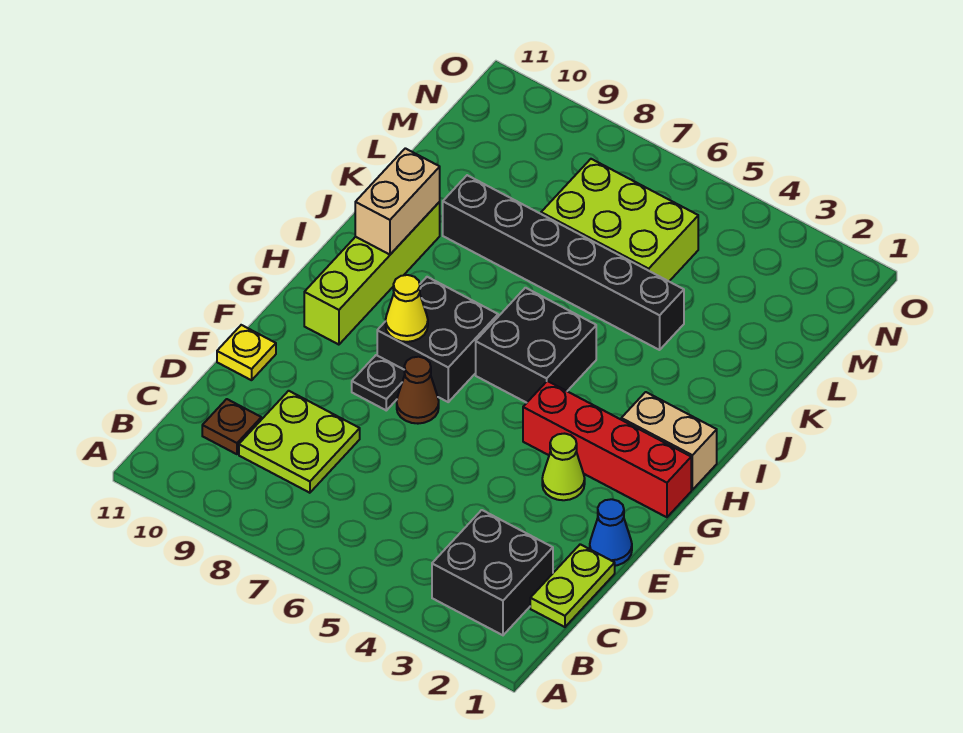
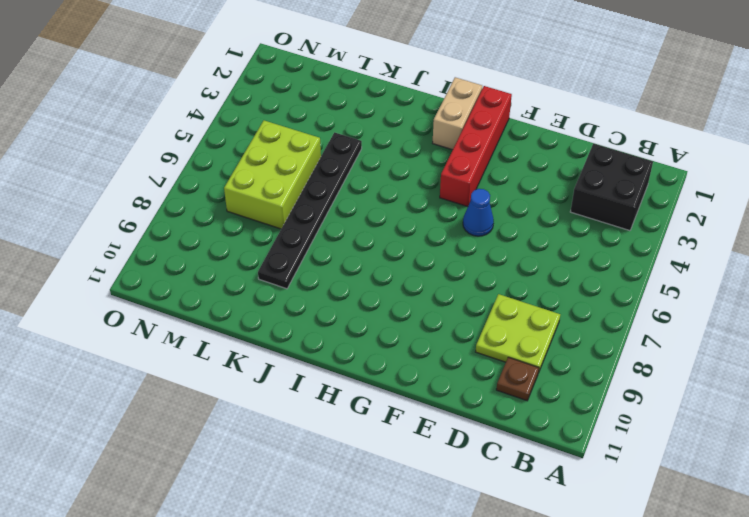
blue 1x1 cone [463,189,494,236] -> blue 1x1 cone moved to [590,499,632,566]
black 1x6 plate [258,132,362,289] -> black 1x6 brick [443,175,684,350]
none -> lime 1x2 plate [530,544,615,627]
none -> yellow 1x1 plate [217,325,276,380]
none -> lime 1x1 cone [542,434,585,500]

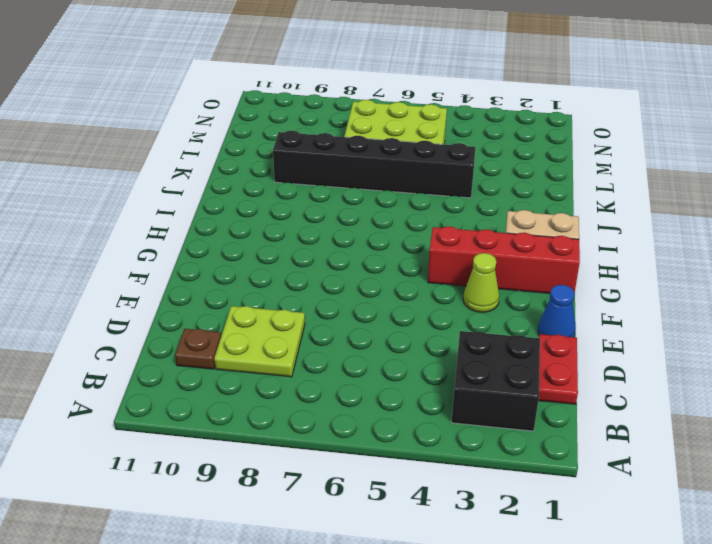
red 1x2 plate [538,334,578,404] -> lime 1x2 plate [530,544,615,627]
none -> yellow 1x1 plate [217,325,276,380]
none -> brown 1x1 cone [397,357,439,424]
none -> black 1x1 plate [352,355,405,410]

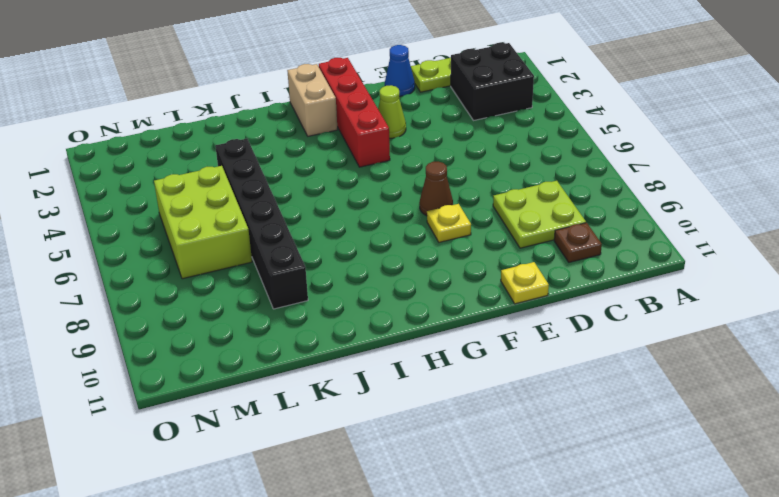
yellow 1x1 plate [427,204,471,242] -> black 1x1 plate [352,355,405,410]
none -> black 2x2 brick [377,277,498,402]
none -> lime 1x4 brick [304,202,440,345]
none -> black 2x2 brick [476,288,596,403]

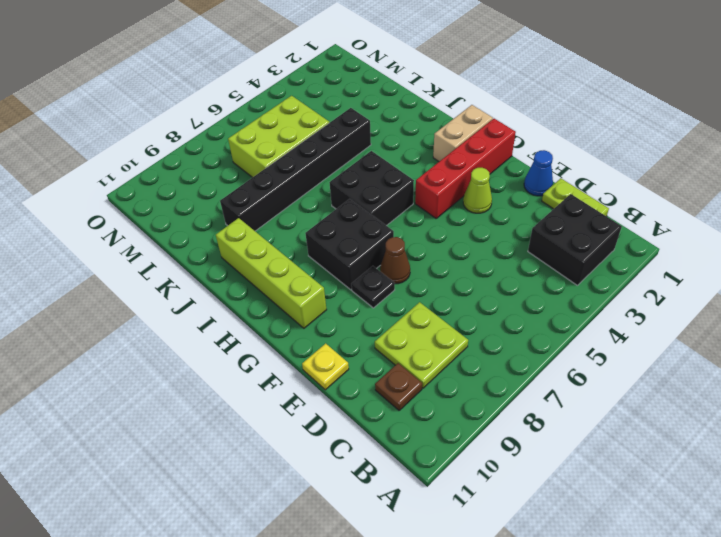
none -> yellow 1x1 cone [386,275,428,342]
none -> tan 1x2 brick [355,148,440,255]

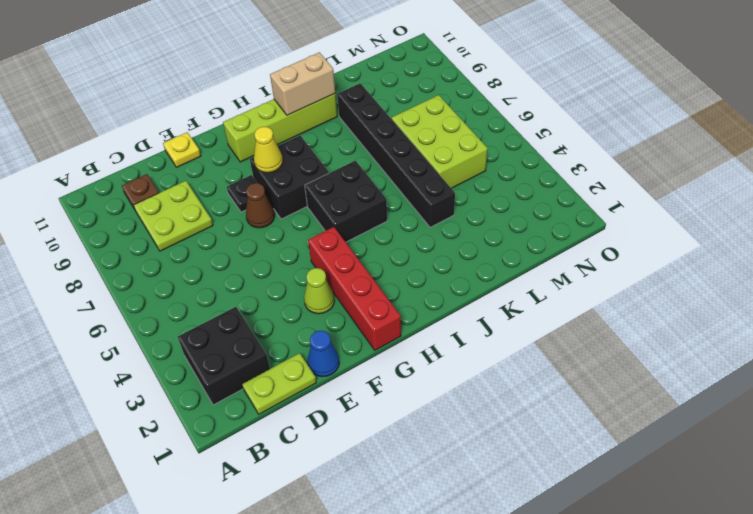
none -> tan 1x2 brick [621,392,717,490]

